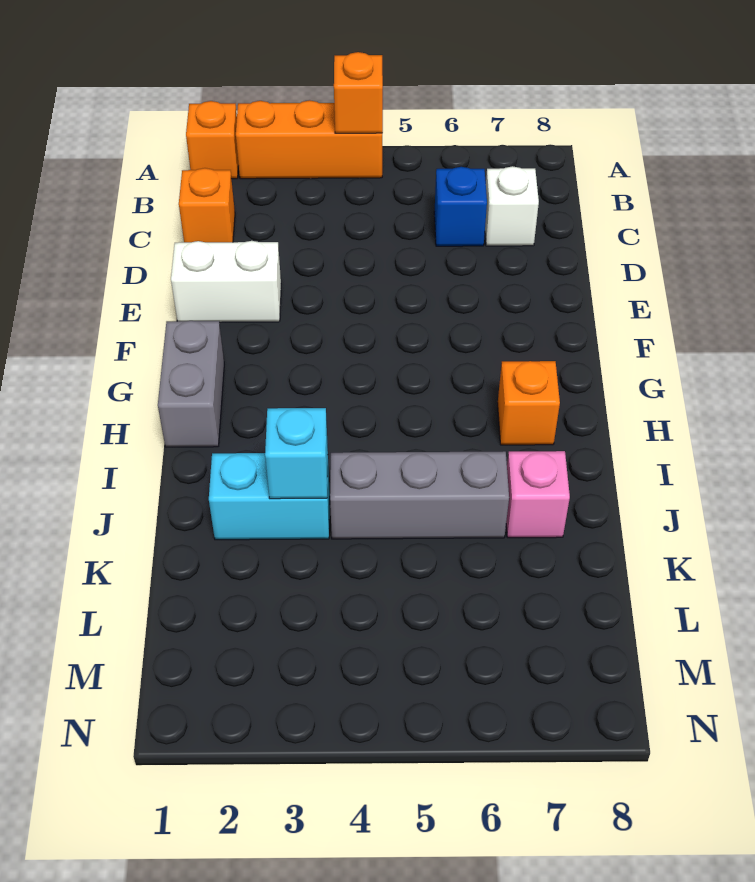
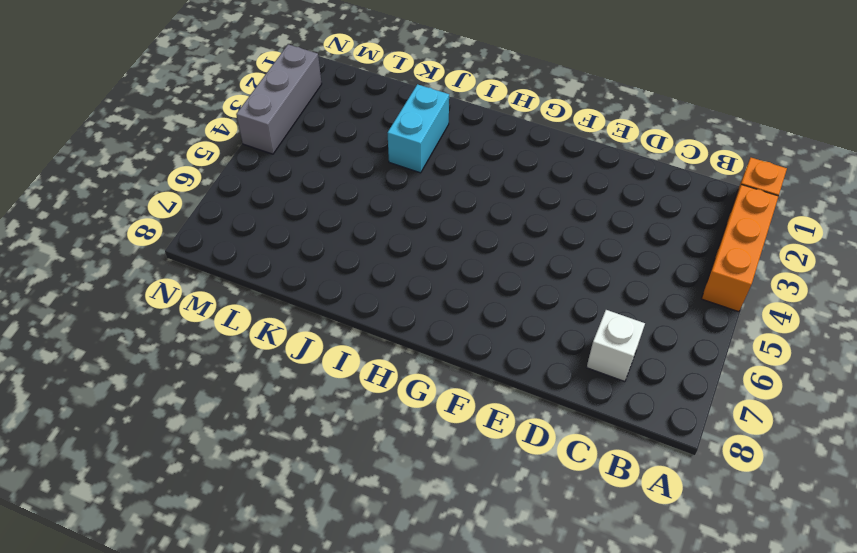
grey 1x3 brick [236,44,322,154] -> grey 1x3 brick moved to [330,451,509,539]
none -> orange 1x1 brick [179,168,235,242]
none -> blue 1x1 brick [434,167,487,246]
none -> white 1x2 brick [171,241,281,322]

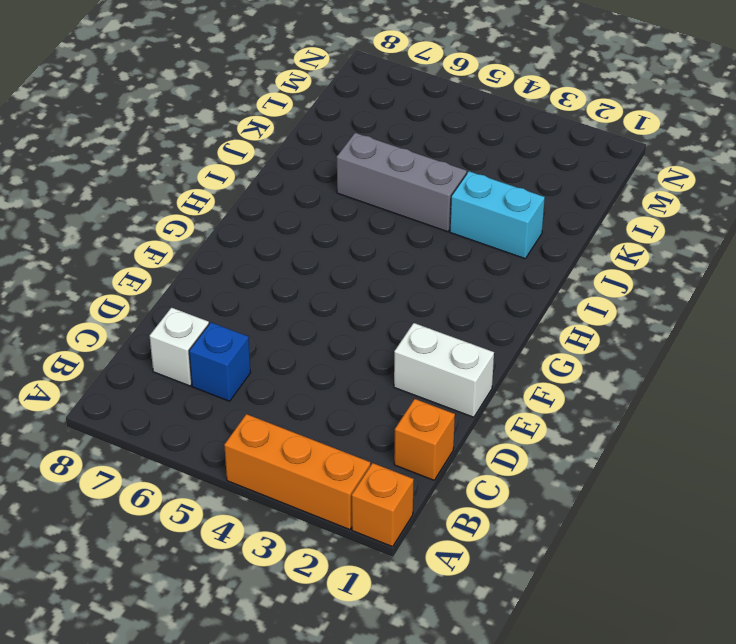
none -> grey 1x2 brick [158,321,224,447]
none -> orange 1x1 brick [498,361,560,445]
none -> pink 1x1 brick [506,451,570,538]

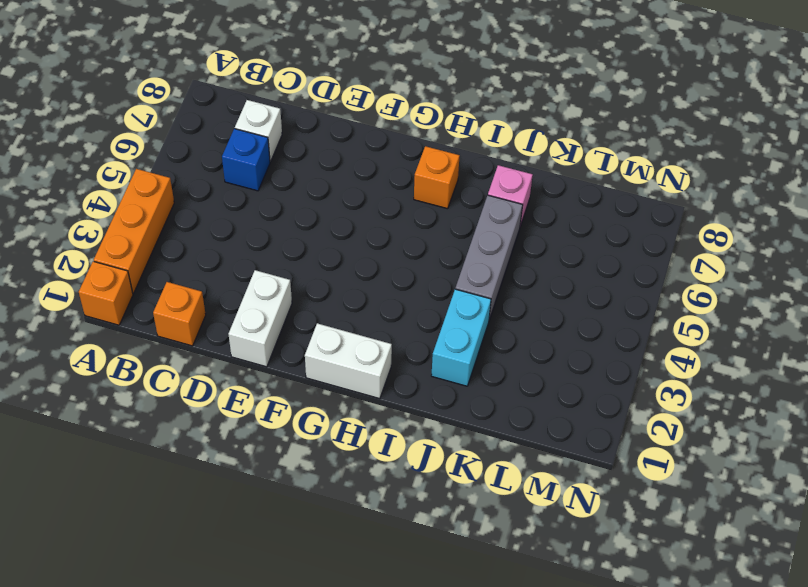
white 1x2 brick [305,323,392,399] -> grey 1x2 brick [158,321,224,447]
none -> orange 1x1 brick [334,52,383,133]
none -> cyan 1x1 brick [265,408,328,499]

